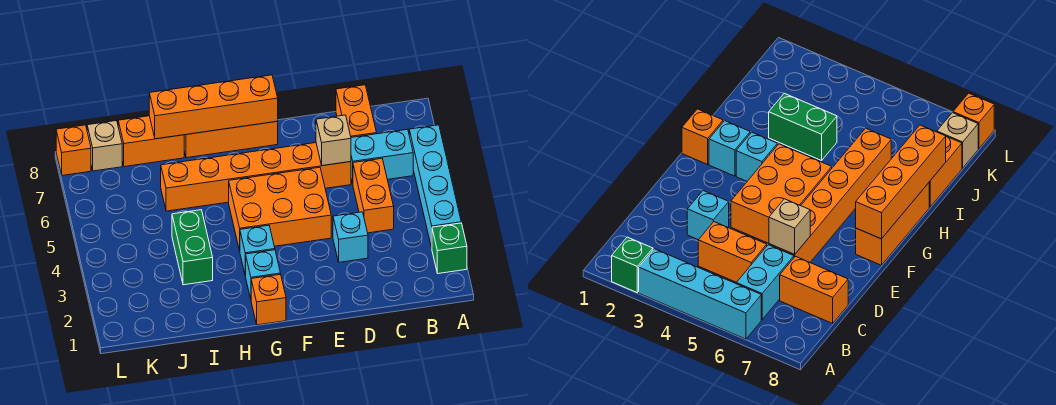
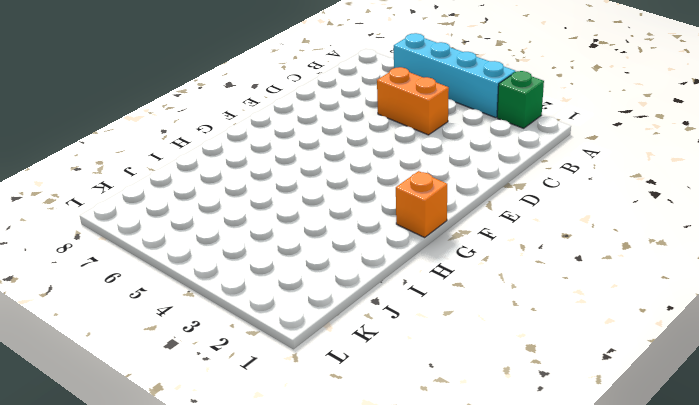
none -> cyan 1x2 brick [351,129,413,184]
none -> orange 1x2 brick [336,85,377,137]
none -> cyan 1x1 brick [333,212,368,262]

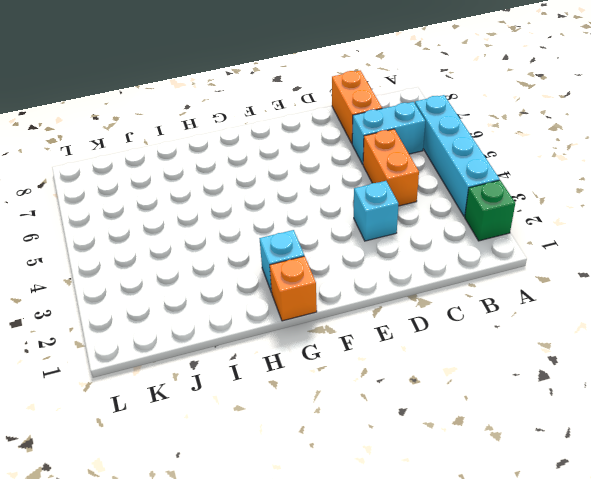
none -> orange 1x6 brick [161,143,351,211]
none -> orange 2x3 brick [229,167,331,251]
none -> orange 1x3 brick [184,121,278,158]

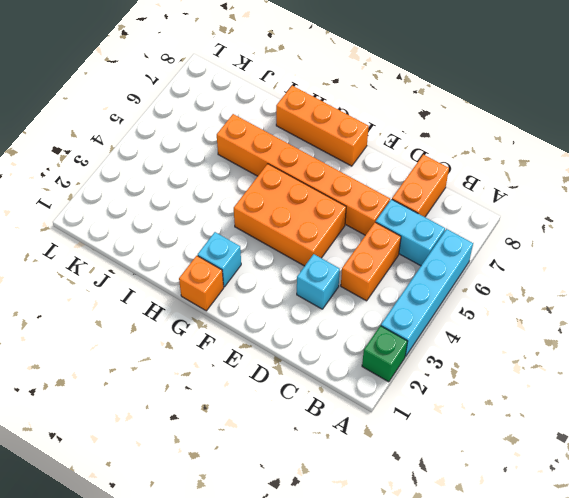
none -> cyan 1x1 brick [240,225,275,276]
none -> green 1x2 brick [172,210,213,285]
none -> orange 1x2 brick [118,116,184,167]

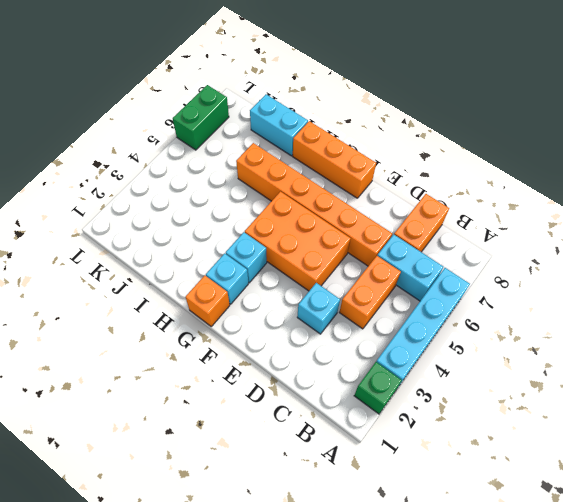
cyan 1x2 brick [250,94,308,156] -> orange 1x2 brick [118,116,184,167]
green 1x2 brick [173,85,229,150] -> green 1x2 brick moved to [172,210,213,285]
none -> tan 1x1 brick [87,121,122,171]
none -> orange 1x1 brick [56,125,91,175]
none -> tan 1x1 brick [316,115,351,166]

